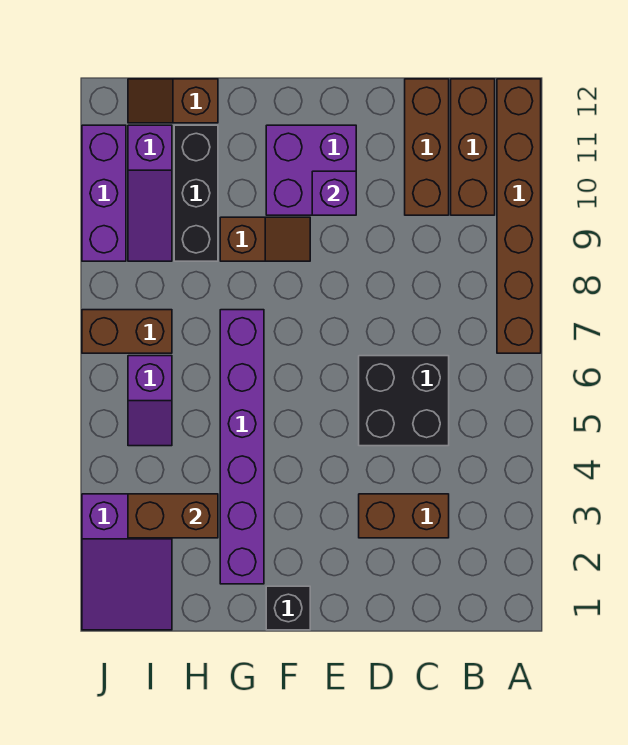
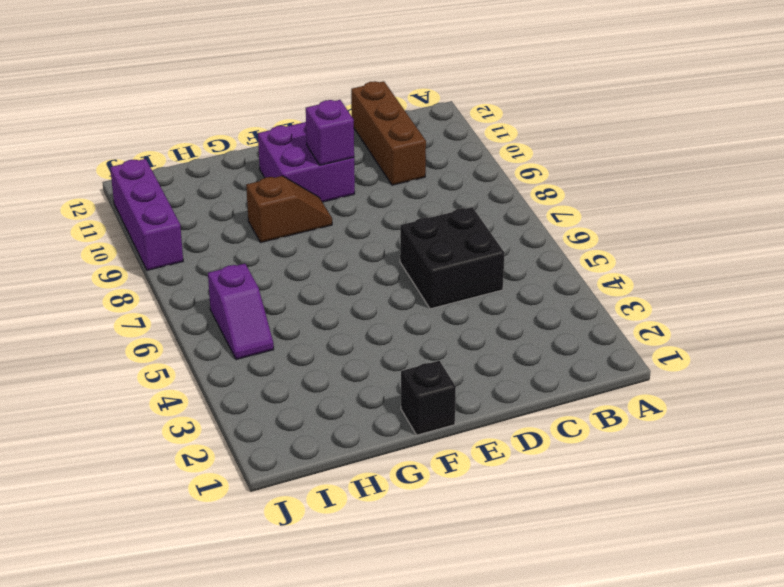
none -> brown 1x6 brick [497,79,541,353]
none -> brown 1x3 brick [451,79,495,215]
none -> brown 1x2 brick [359,494,449,538]

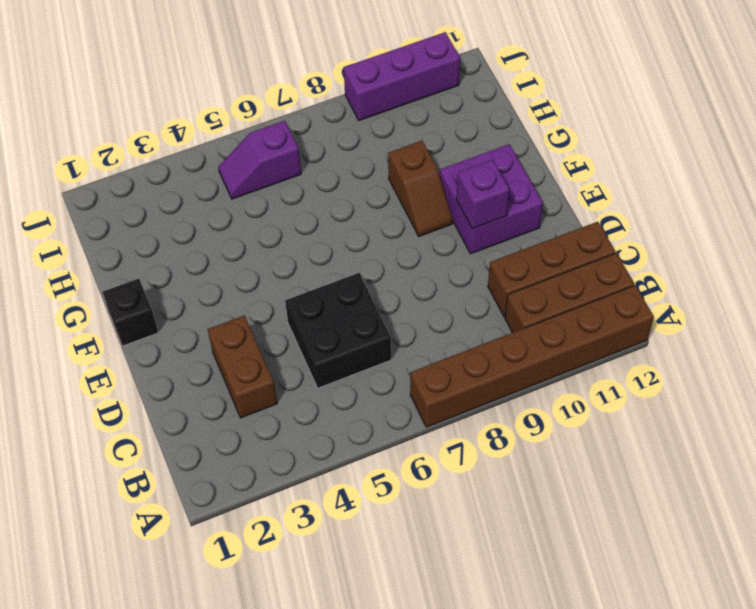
none -> purple 1x6 brick [220,310,264,584]
none -> black 1x3 brick [174,125,218,261]
none -> brown 1x2 slope [128,79,218,123]

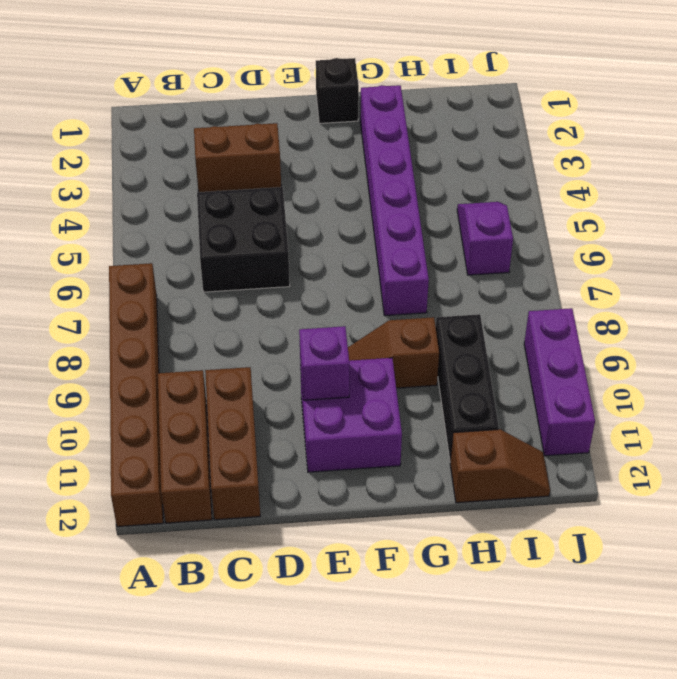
none -> purple 2x3 slope [82,494,172,630]
none -> brown 1x2 brick [82,310,172,353]
none -> purple 1x3 slope [128,125,172,261]

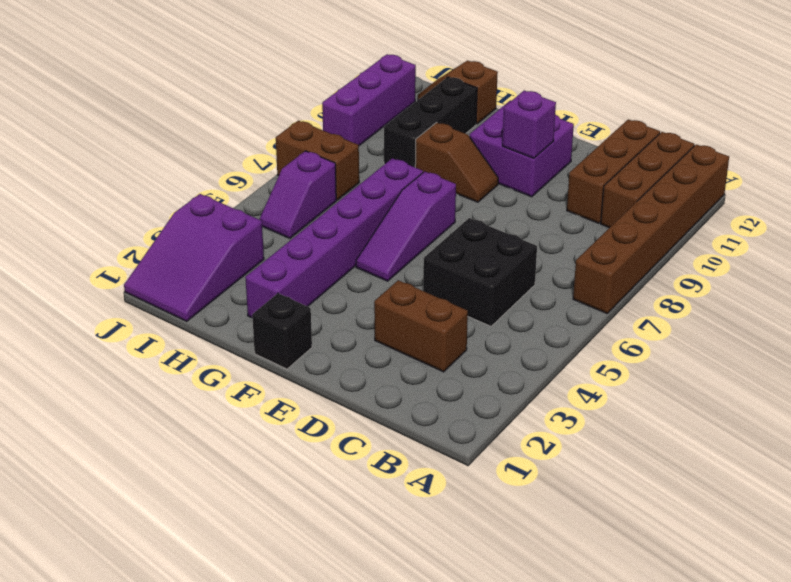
purple 1x3 slope [356,171,456,281] -> purple 1x3 slope moved to [128,125,172,261]
none -> brown 1x2 brick [128,494,218,538]

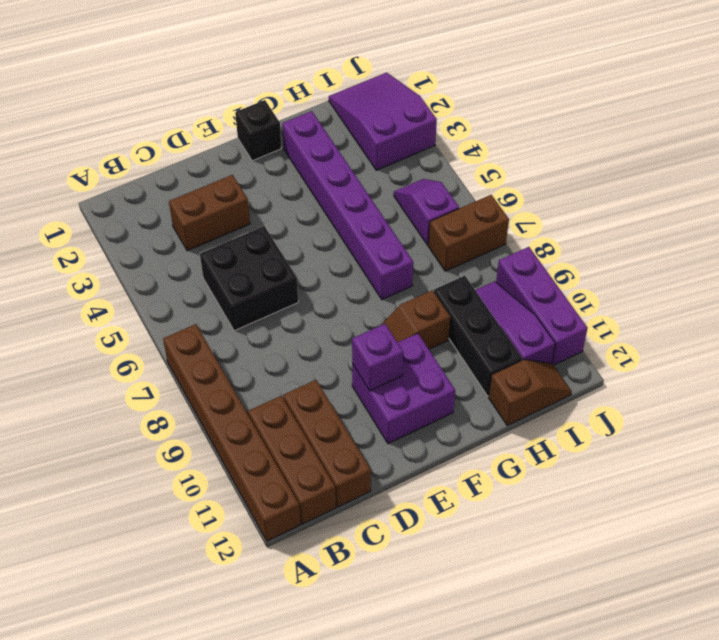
none -> brown 1x2 brick [128,494,218,538]

